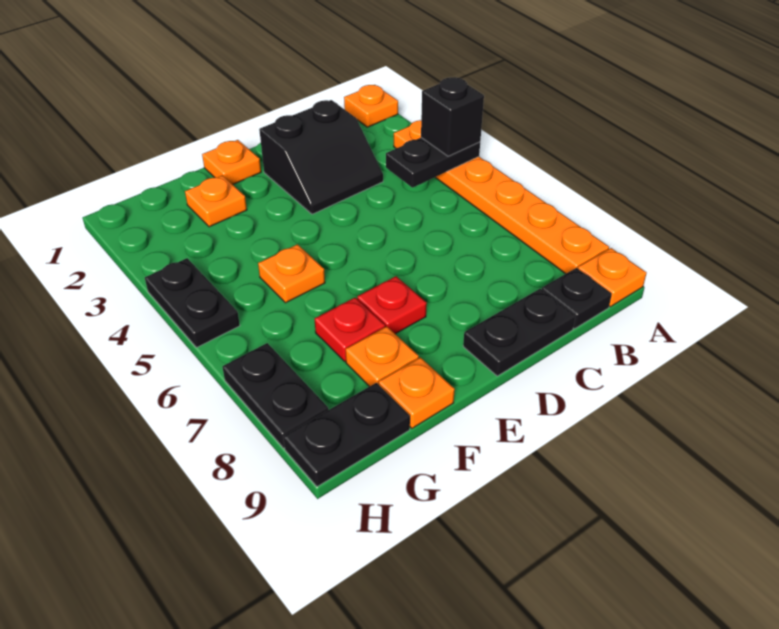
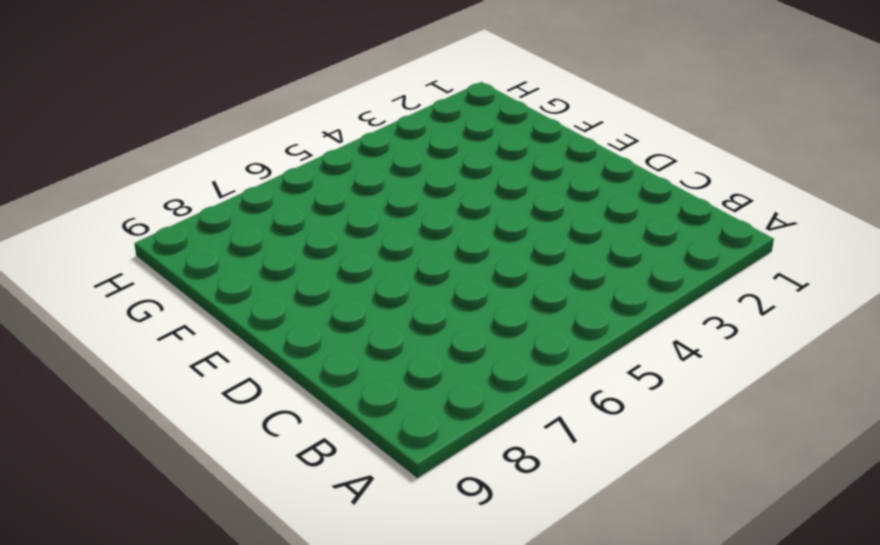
none -> orange 1x1 plate [344,85,398,127]
none -> orange 1x6 plate [394,120,609,274]
none -> orange 1x1 plate [578,248,647,307]

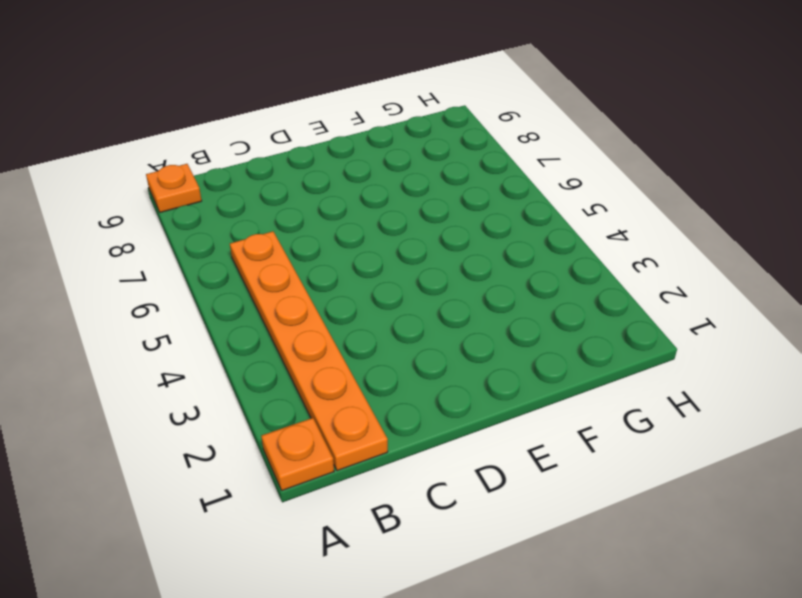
orange 1x6 plate [230,231,388,471] -> orange 1x6 plate moved to [394,120,609,274]
none -> black 1x1 plate [542,268,612,329]
none -> black 2x2 slope [259,100,383,214]
none -> black 1x2 plate [463,289,575,376]

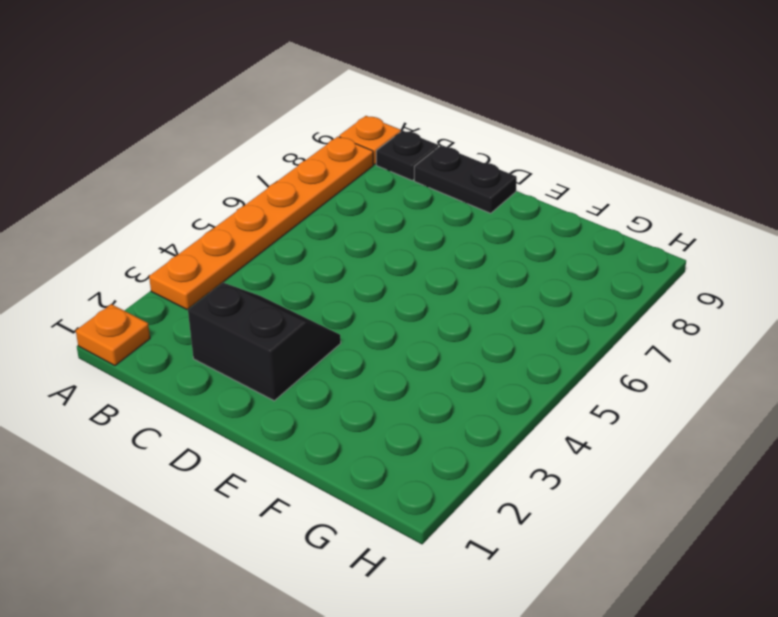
none -> orange 1x1 plate [202,140,261,184]
none -> red 1x1 plate [357,276,427,334]
none -> orange 1x1 plate [185,176,247,227]

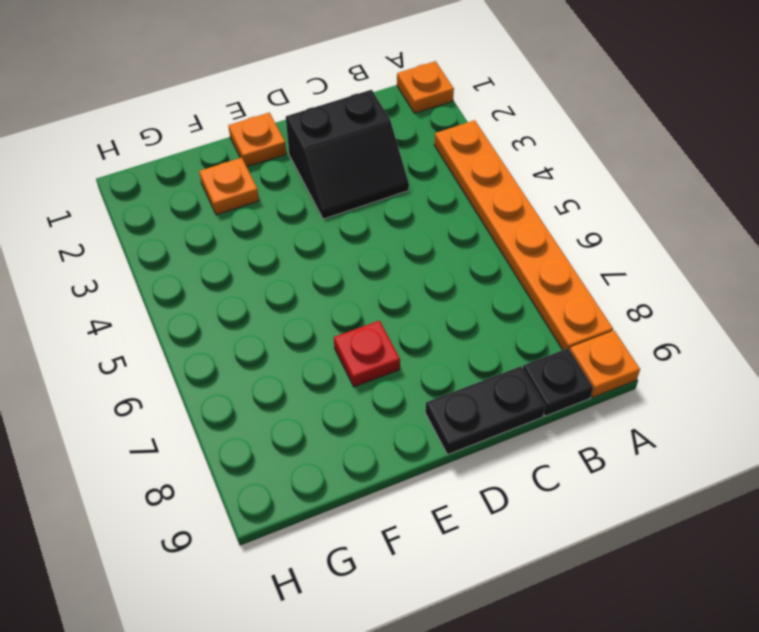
none -> orange 1x1 plate [258,244,325,303]
none -> red 1x1 plate [315,298,385,361]
none -> orange 1x1 plate [345,327,419,387]

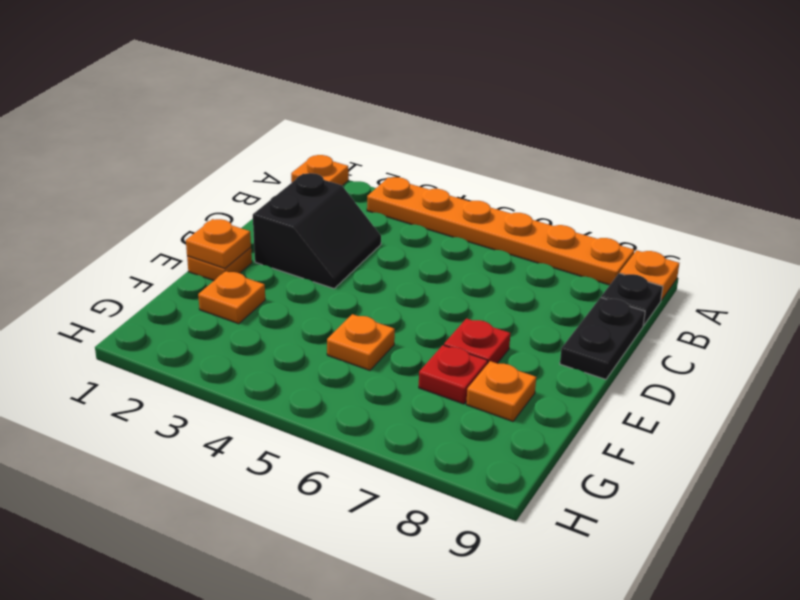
orange 1x1 plate [186,219,251,269] -> orange 1x1 plate moved to [379,357,455,428]
none -> black 1x2 plate [283,383,410,487]
none -> black 1x2 plate [145,258,240,348]
none -> black 1x2 plate [223,343,328,448]

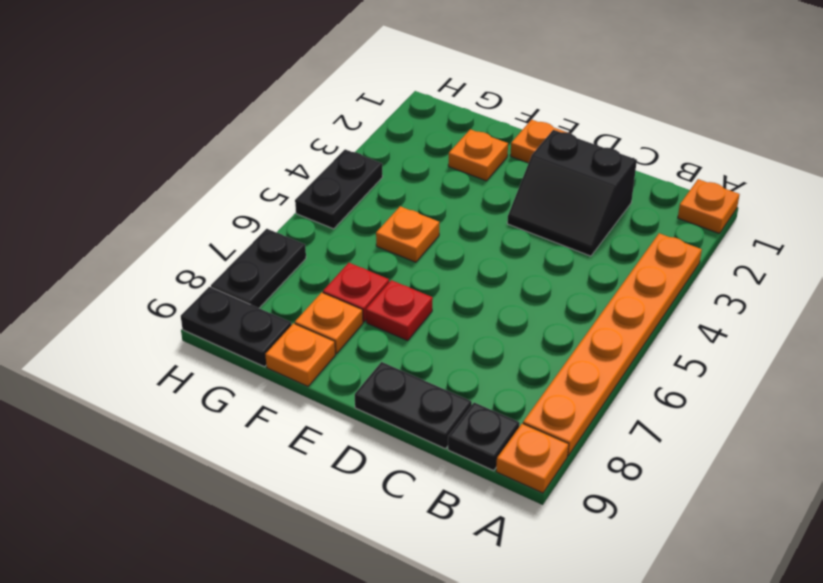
none -> black 1x2 plate [386,138,480,188]
none -> black 1x1 brick [421,77,484,156]

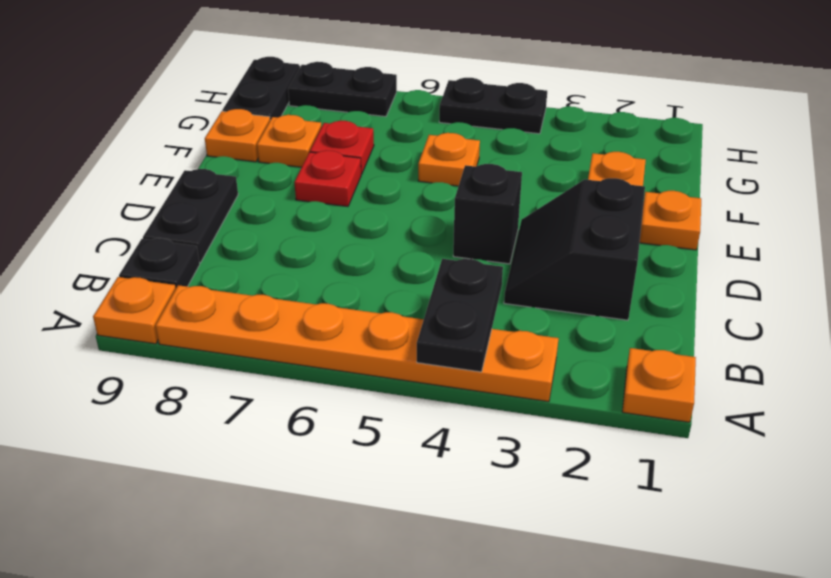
black 1x1 brick [453,164,522,264] -> black 1x1 brick moved to [421,77,484,156]

